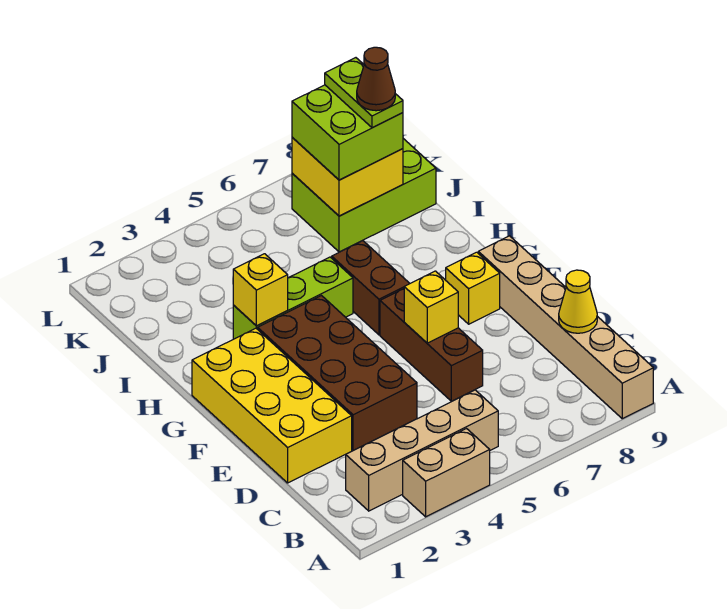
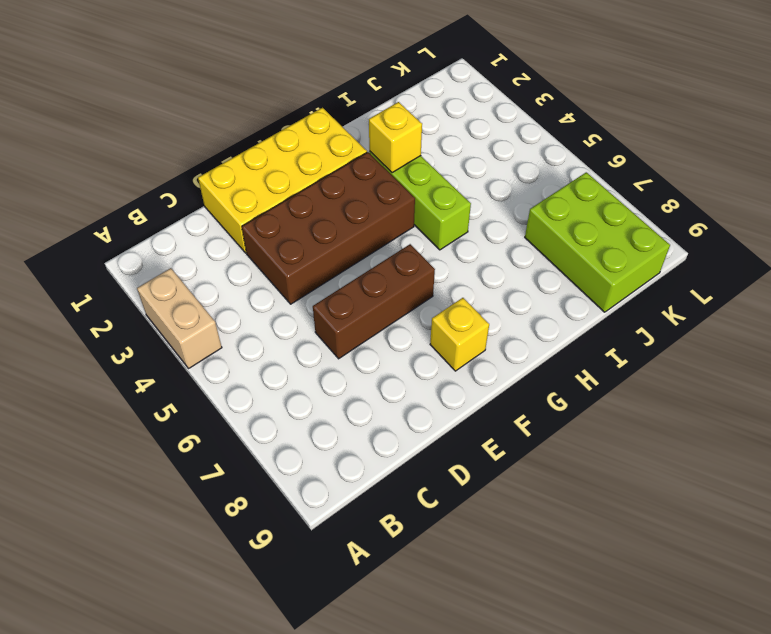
none -> tan 1x6 brick [478,236,653,419]
none -> tan 1x4 brick [346,390,498,511]
none -> brown 1x2 brick [332,241,410,335]

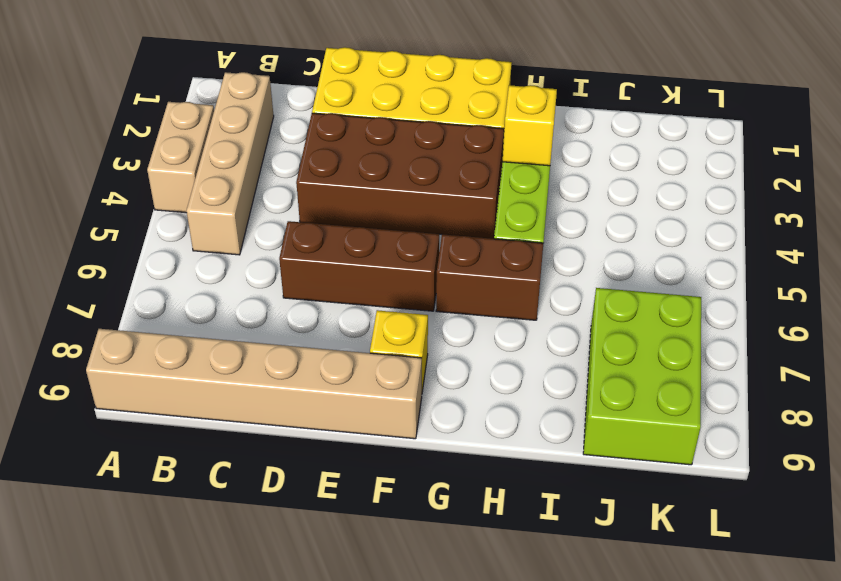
none -> yellow 1x1 cone [559,270,597,333]
none -> yellow 1x1 brick [404,271,458,343]
none -> yellow 2x2 brick [292,137,403,216]

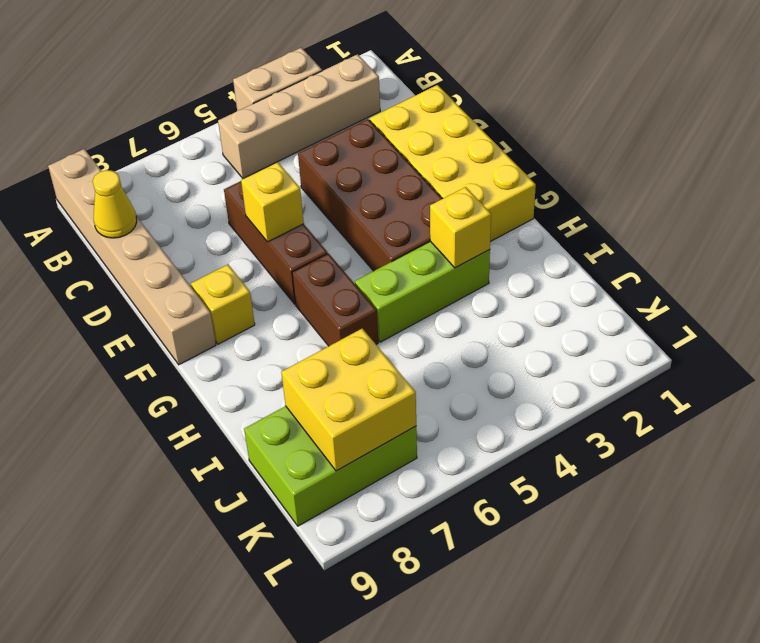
none -> lime 2x2 brick [292,85,403,180]
none -> lime 1x2 plate [325,58,403,128]
none -> brown 1x1 cone [357,47,395,111]

